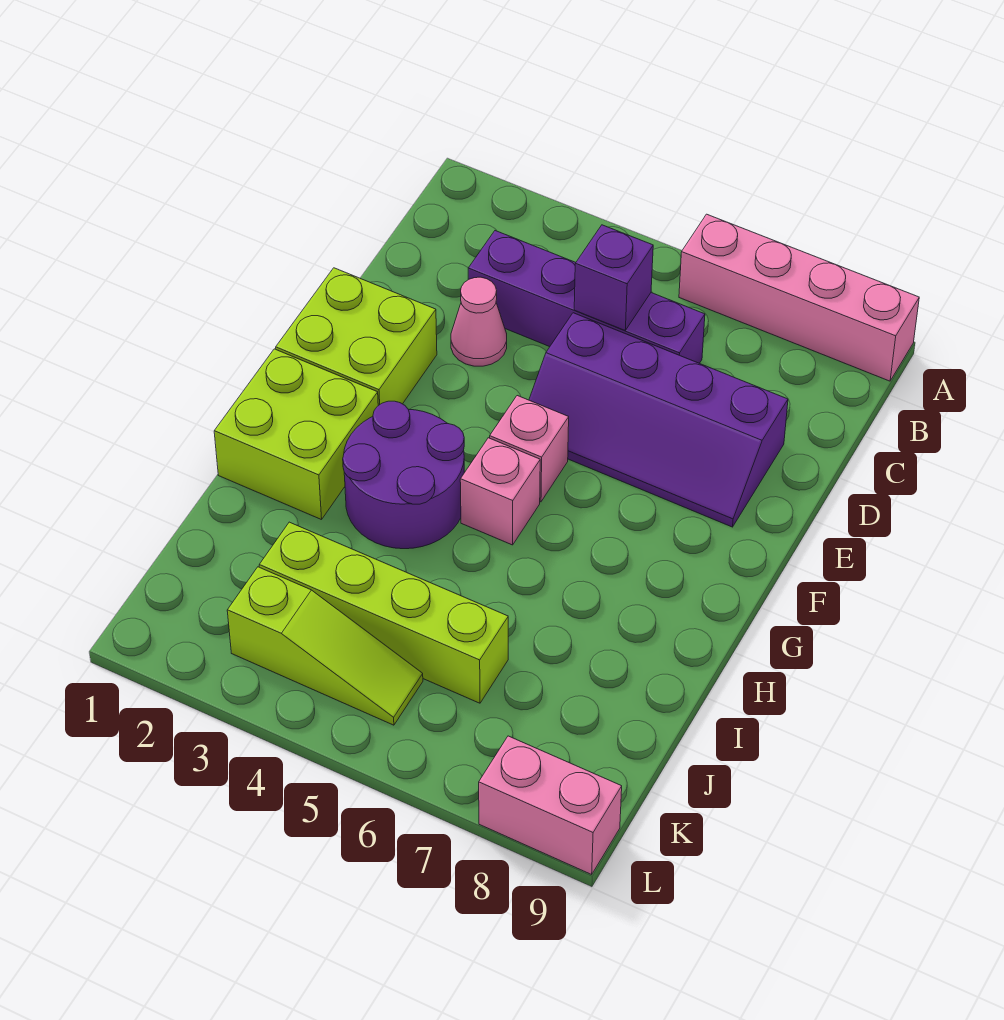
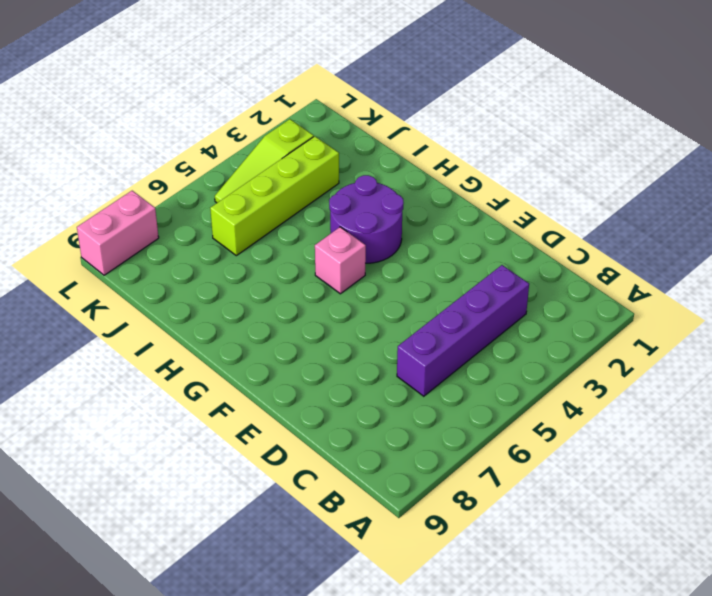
none -> pink 1x4 brick [679,214,919,381]
none -> pink 1x1 cone [451,277,507,366]
none -> purple 2x4 slope [529,313,788,527]

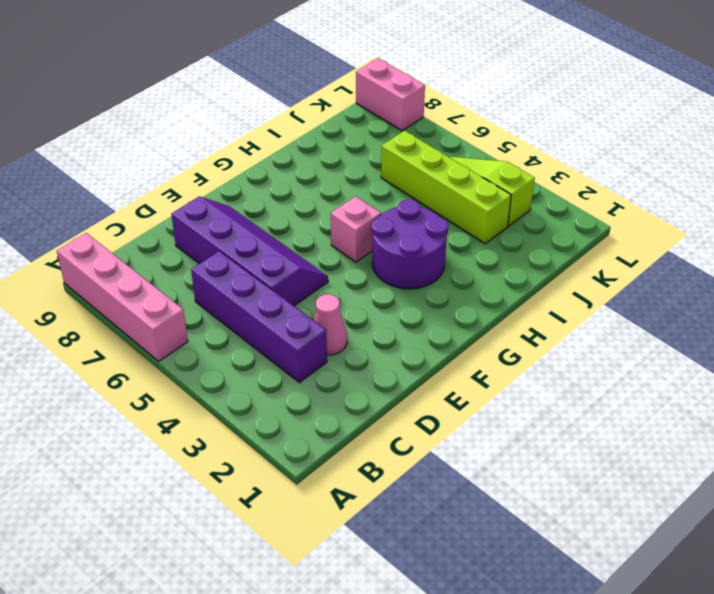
none -> lime 2x2 brick [276,268,437,406]
none -> pink 1x1 brick [490,396,569,502]
none -> lime 2x2 brick [214,349,378,520]

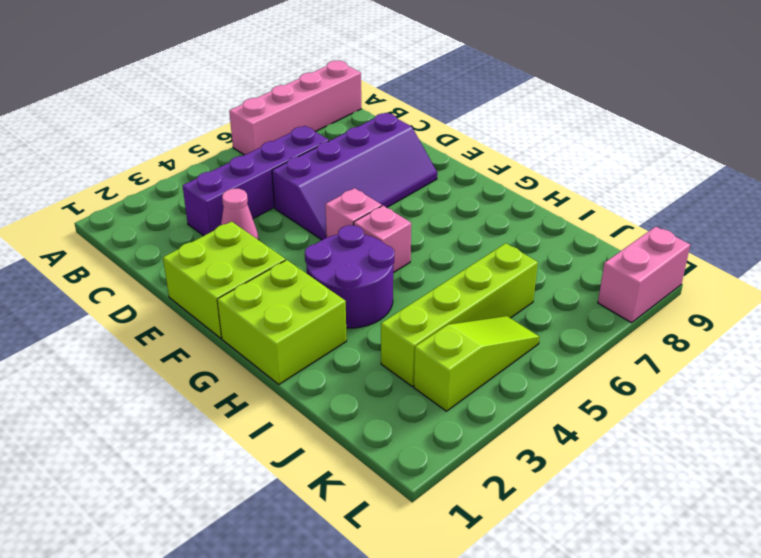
none -> purple 1x1 brick [574,225,653,330]

